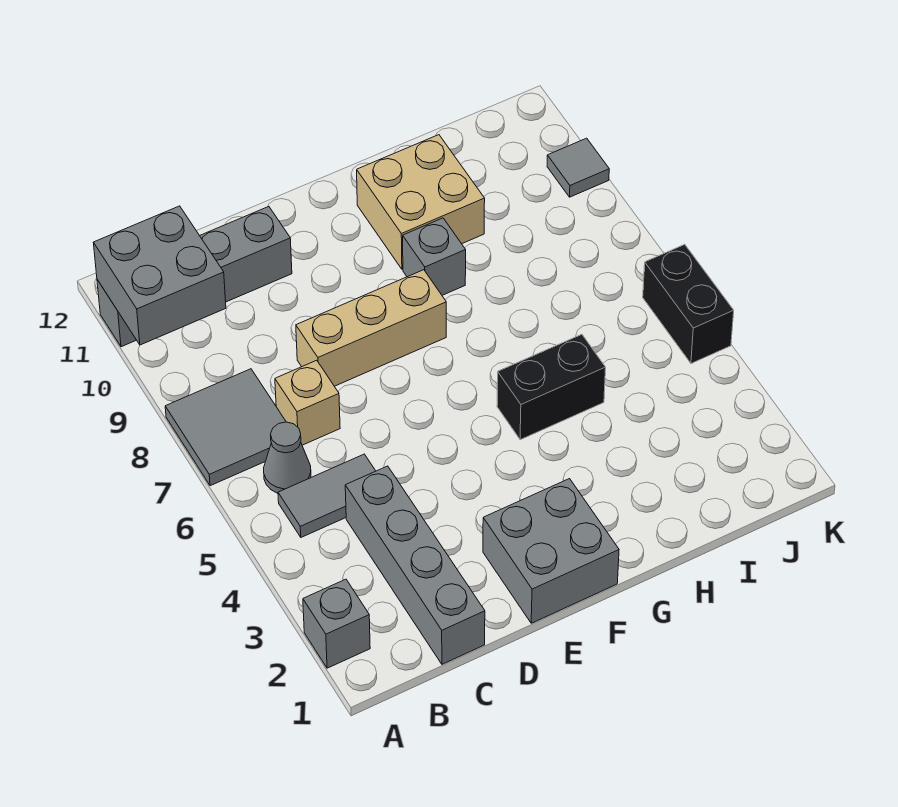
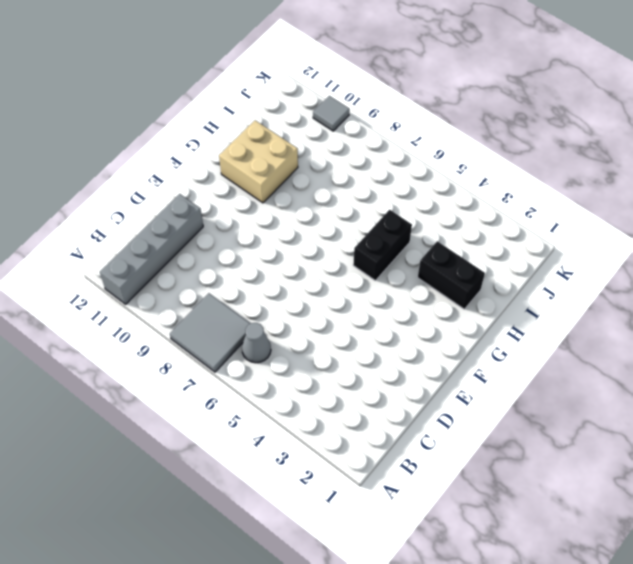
black 1x2 brick [418,241,485,309] -> black 1x2 brick moved to [643,244,734,363]
none -> grey 1x1 brick [303,579,370,668]
none -> grey 1x2 tile [278,454,375,537]
none -> grey 1x4 brick [345,466,485,664]

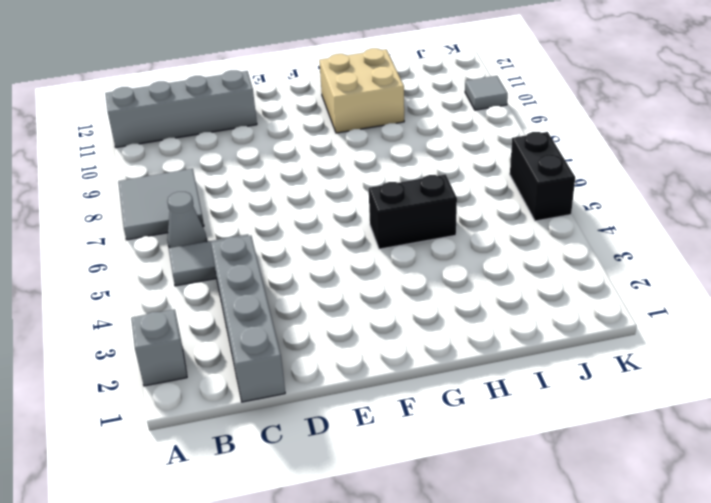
none -> tan 1x1 brick [275,360,340,445]
none -> tan 1x3 brick [296,270,446,386]
none -> grey 2x2 brick [483,479,619,623]

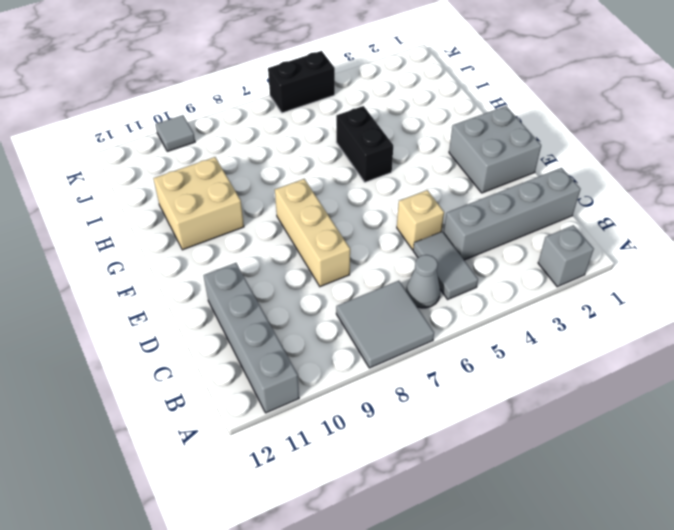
tan 1x1 brick [397,190,444,250] -> tan 1x1 brick moved to [275,360,340,445]
none -> grey 1x1 brick [403,218,466,295]
none -> grey 2x2 brick [93,206,226,345]

